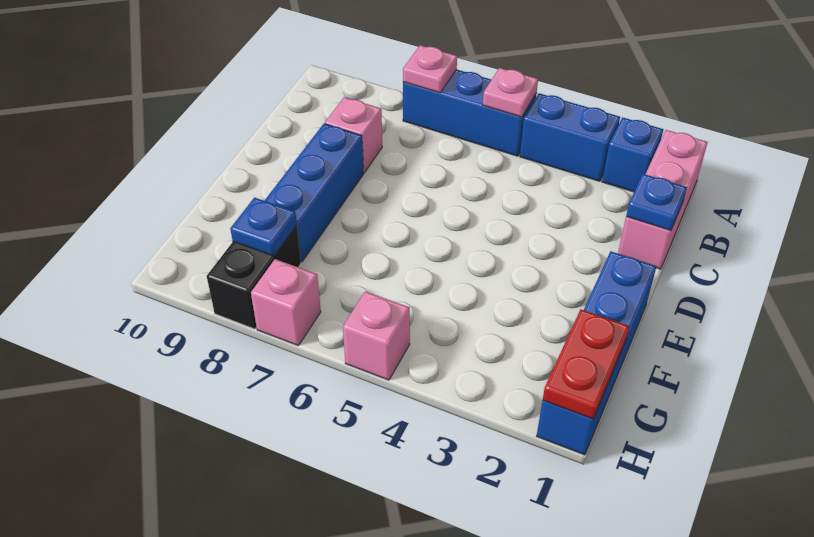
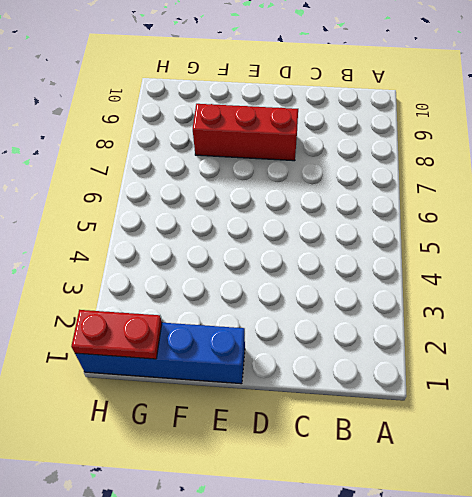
red 1x3 brick [193,104,298,161] -> blue 1x3 brick [265,124,364,262]
none -> pink 1x3 brick [618,130,708,269]
none -> blue 1x1 brick [602,117,663,192]
none -> blue 1x2 brick [520,93,620,181]

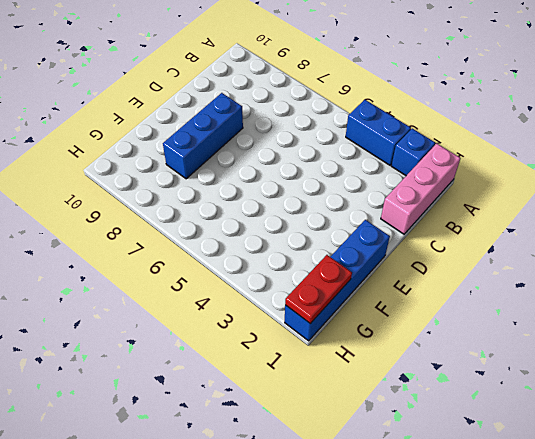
none -> blue 1x3 brick [403,70,537,156]
none -> pink 1x1 brick [325,97,382,173]
none -> black 1x2 brick [207,225,301,329]

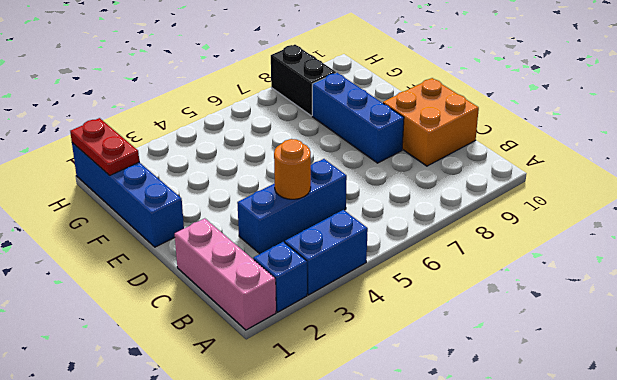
blue 1x3 brick [237,159,347,254] -> blue 1x3 brick moved to [403,70,537,156]
orange 1x1 round brick [274,139,311,199] -> none
orange 2x2 brick [383,78,479,166] -> none
none -> pink 1x1 brick [325,97,382,173]
none -> pink 1x1 brick [343,291,410,380]
none -> pink 1x1 brick [251,259,321,345]

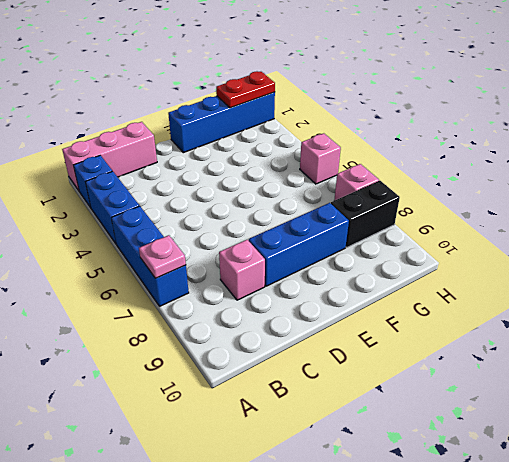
none -> pink 1x1 plate [483,68,538,117]
none -> blue 1x1 plate [626,174,687,230]
none -> blue 1x1 plate [230,198,297,256]

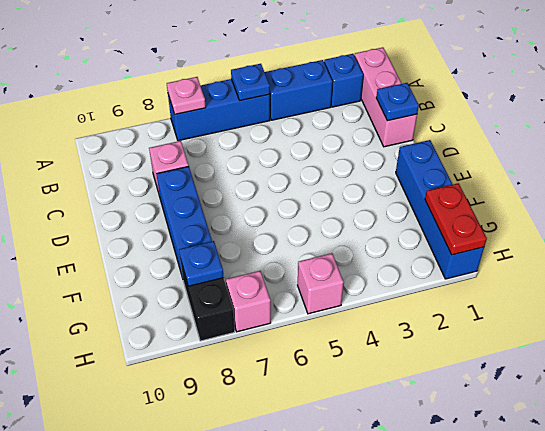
blue 1x1 plate [231,64,270,101] -> pink 1x1 plate [483,68,538,117]

